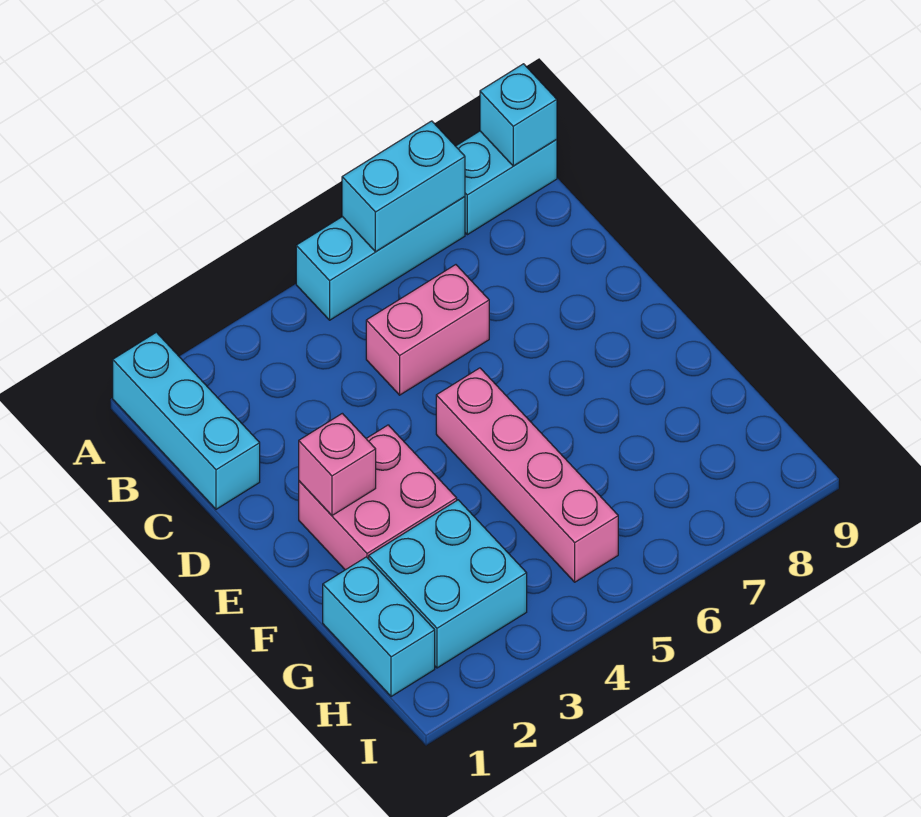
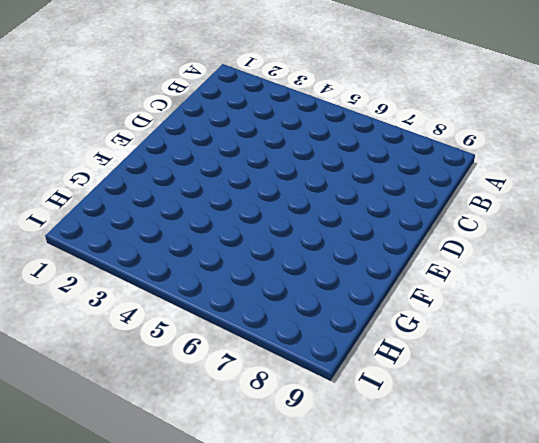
none -> cyan 1x3 brick [113,332,260,509]
none -> cyan 1x3 brick [296,197,465,320]

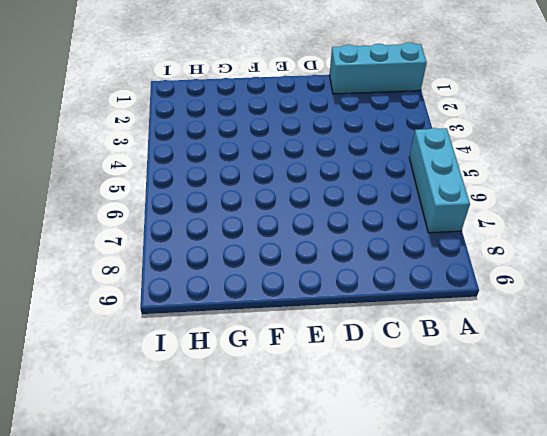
none -> cyan 1x2 brick [456,131,557,235]
none -> pink 1x2 brick [366,265,489,395]

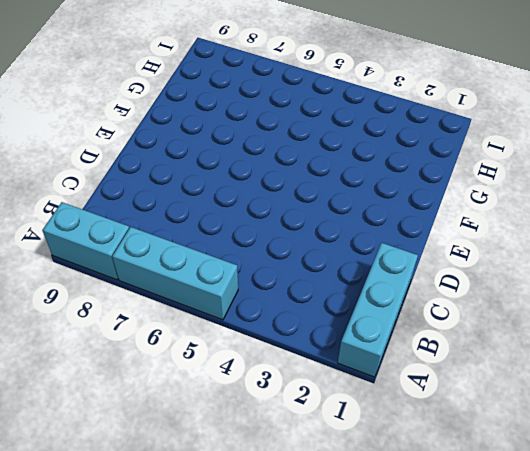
none -> pink 1x2 brick [366,265,489,395]
none -> pink 2x2 brick [299,425,457,570]

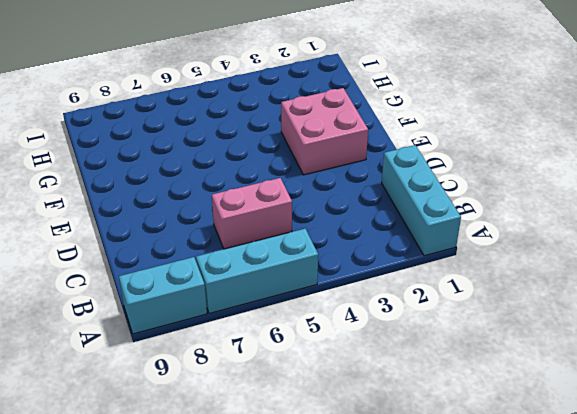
none -> pink 1x4 brick [436,368,618,582]
none -> cyan 1x2 brick [323,557,435,697]

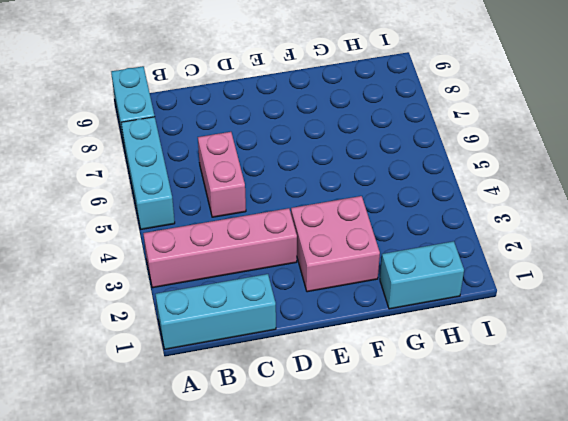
pink 1x4 brick [143,208,297,288] -> pink 1x4 brick moved to [436,368,618,582]
none -> cyan 2x2 brick [369,500,527,668]
none -> cyan 1x2 brick [342,121,465,252]

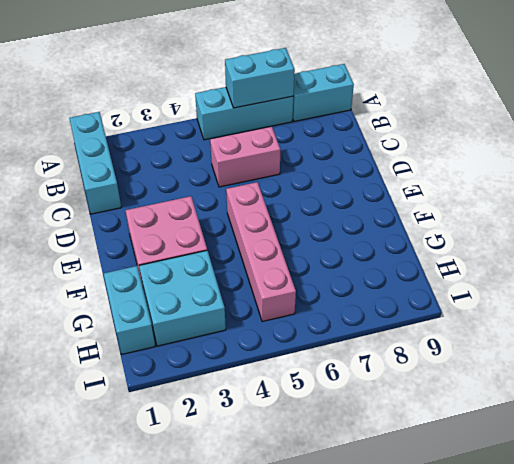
none -> cyan 1x1 brick [480,64,557,166]
none -> pink 1x1 brick [299,413,376,515]

